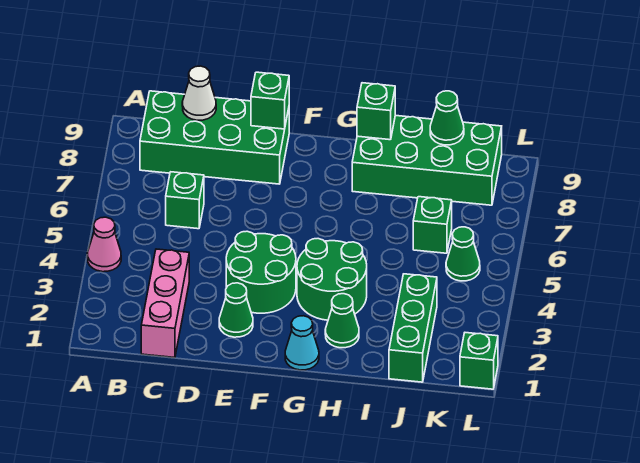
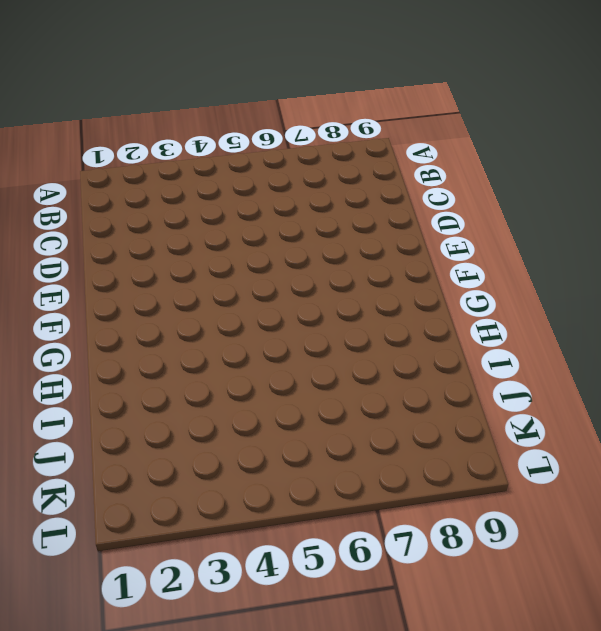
none -> pink 1x1 cone [87,217,121,272]
none -> green 2x4 brick [140,91,289,184]
none -> pink 1x3 brick [141,249,189,358]

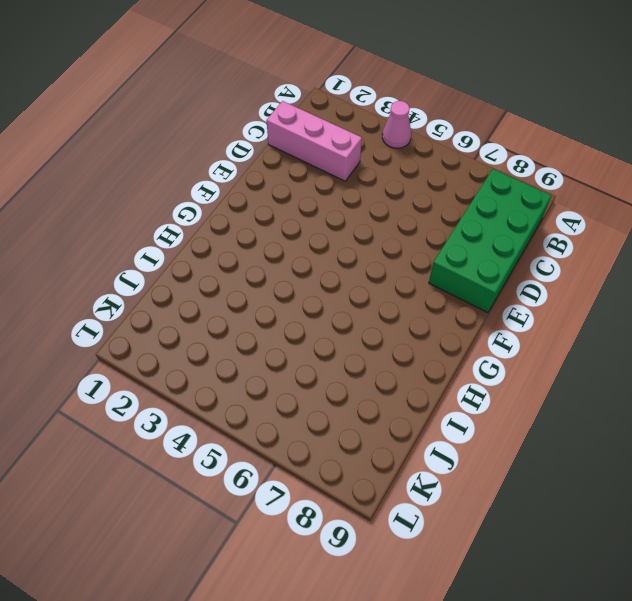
none -> green 1x1 brick [166,172,204,229]
none -> green 1x1 cone [219,283,253,337]
none -> green 2x2 round brick [226,231,296,313]

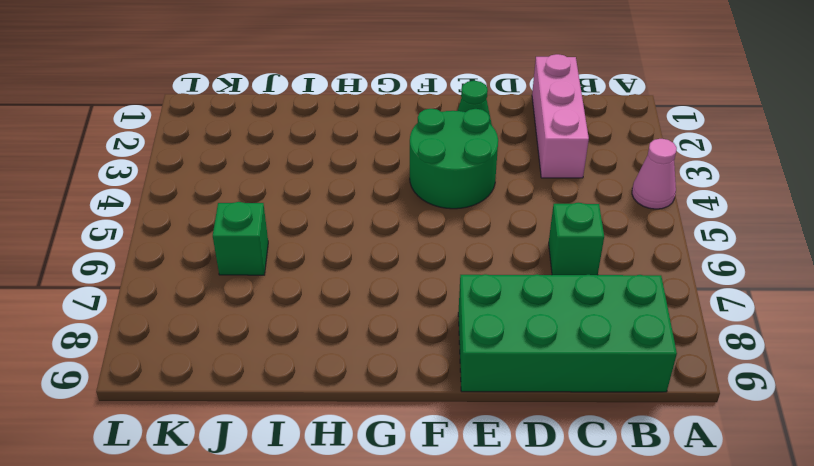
none -> cyan 1x1 cone [285,316,319,370]
none -> green 2x2 round brick [297,239,367,320]
none -> green 1x1 cone [325,294,359,348]

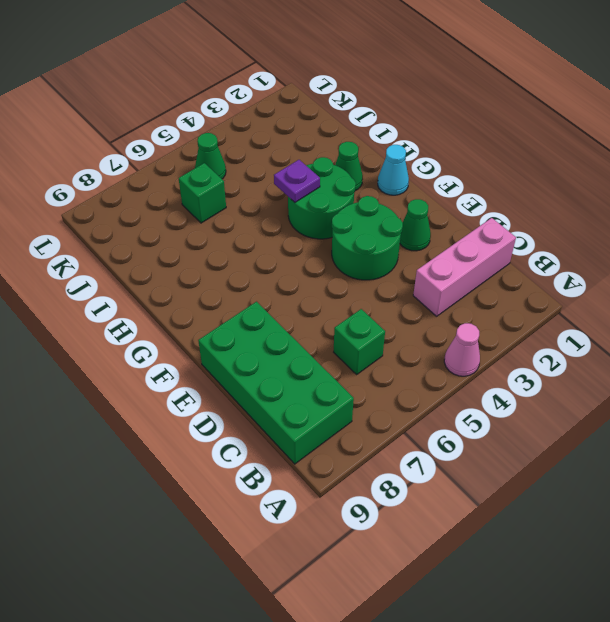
purple 1x1 plate [274,160,320,202] -> none
none -> green 2x4 brick [352,115,502,205]
none -> green 1x3 brick [389,274,437,382]
none -> green 1x1 brick [460,333,498,389]

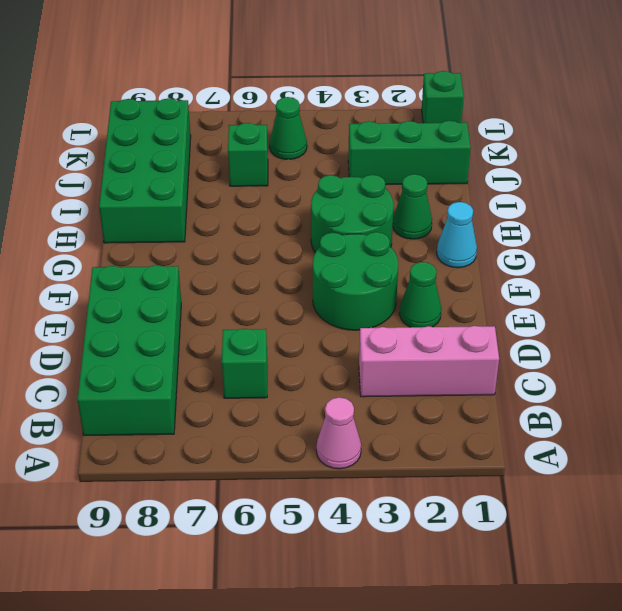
none -> white 1x1 cone [182,66,216,120]
none -> green 1x1 brick [251,72,289,129]
none -> green 1x1 brick [357,83,395,140]

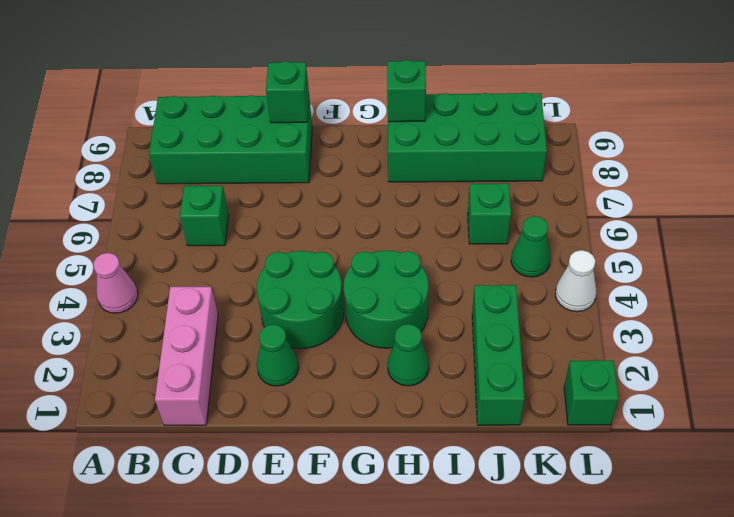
white 1x1 cone [555,250,596,312] -> white 1x1 cone moved to [182,66,216,120]
none -> cyan 1x1 cone [285,316,319,370]
none -> green 1x1 cone [430,91,464,145]

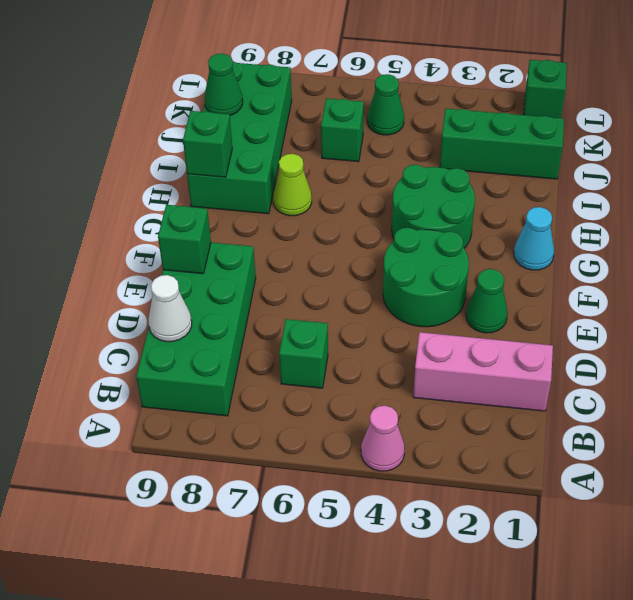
lime 1x1 cone [273,154,312,216] -> none
none -> green 1x1 cone [325,294,359,348]

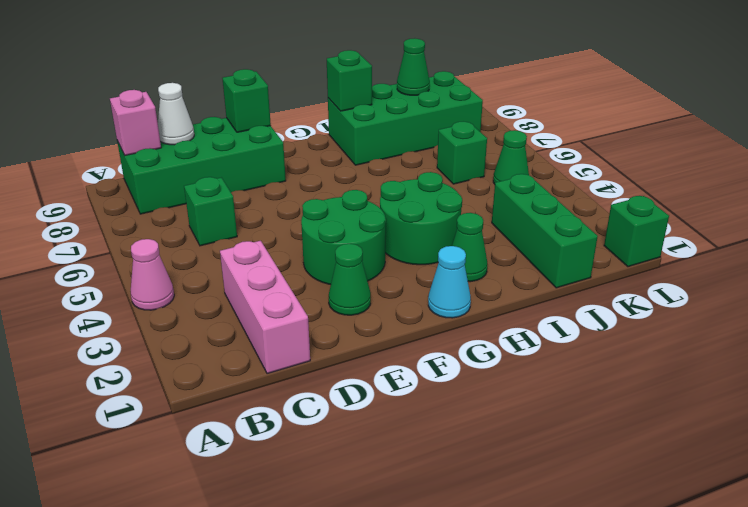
pink 1x1 brick [110,90,161,155] -> none

